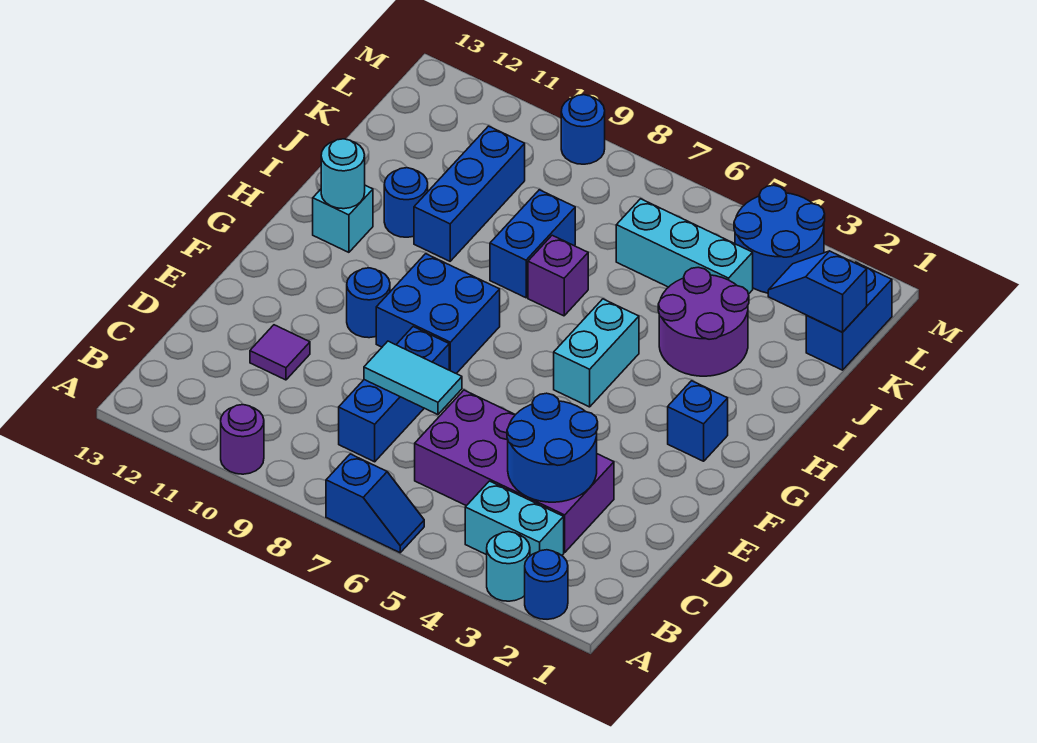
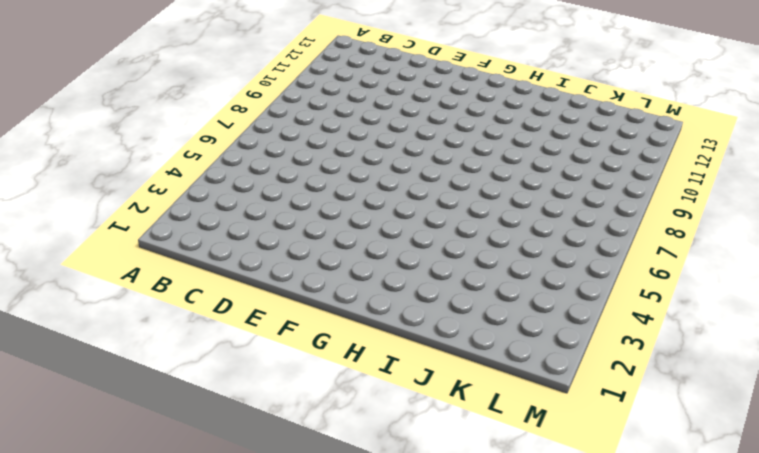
none -> blue 1x1 round brick [525,550,568,619]
none -> cyan 1x1 round brick [487,532,530,601]
none -> blue 1x2 slope [326,454,424,553]

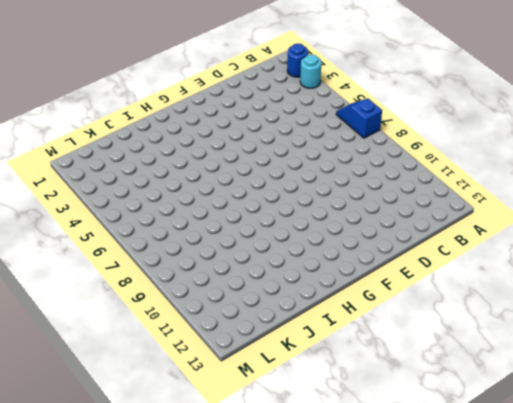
none -> purple 1x1 round brick [221,405,264,474]
none -> cyan 1x2 brick [465,481,564,556]
none -> purple 2x4 brick [415,390,614,552]

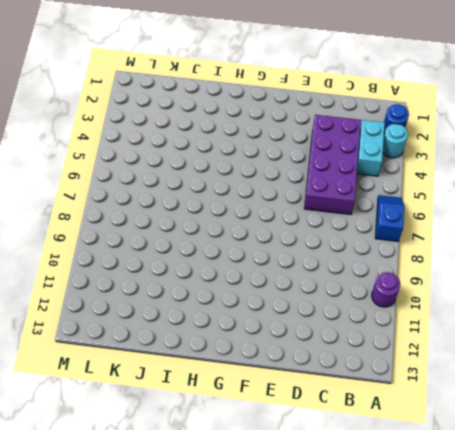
none -> blue 1x3 brick [339,327,449,462]
none -> purple 1x1 tile [250,325,310,380]
none -> blue 2x2 brick [376,254,500,373]

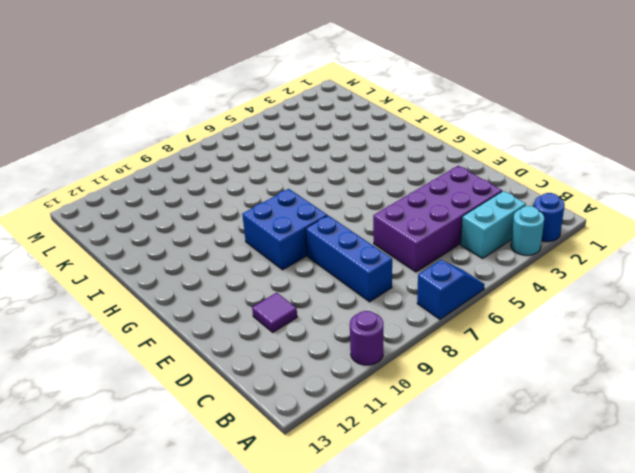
none -> blue 1x1 round brick [347,268,390,338]
none -> blue 1x1 brick [668,381,728,461]
none -> cyan 1x2 brick [554,299,639,407]

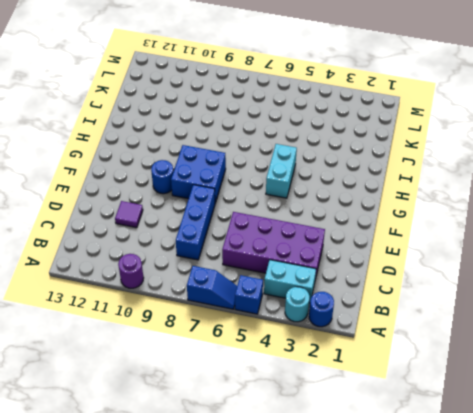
blue 1x1 brick [235,275,263,314] -> blue 1x1 brick moved to [668,381,728,461]
none -> cyan 1x1 brick [313,185,373,252]
none -> purple 2x2 round brick [658,267,749,376]
none -> purple 1x1 brick [528,235,588,316]

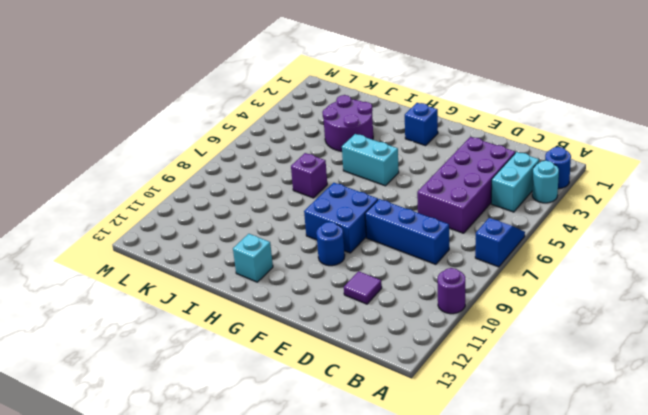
none -> blue 1x2 brick [490,190,575,298]
none -> blue 1x3 brick [414,126,525,261]
none -> blue 1x1 round brick [384,168,428,237]

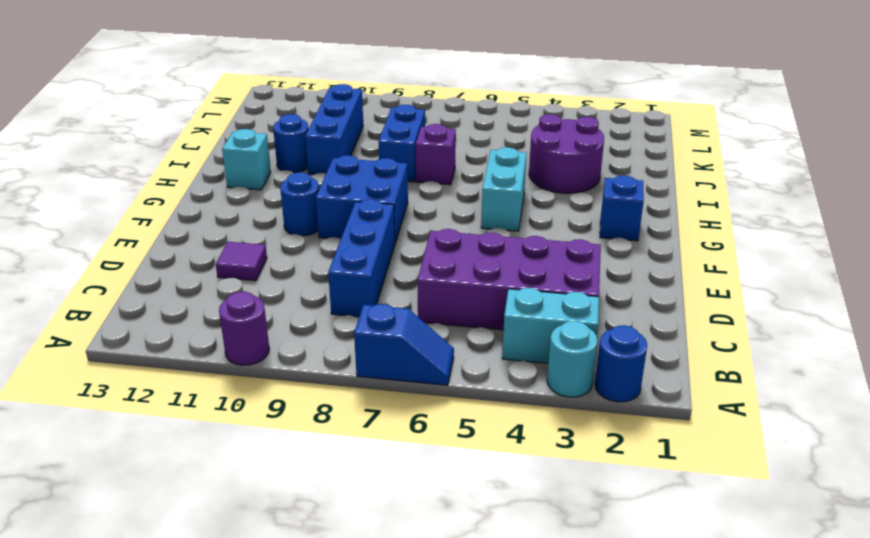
none -> blue 1x2 brick [806,262,892,370]
none -> cyan 1x3 brick [616,199,753,294]
none -> blue 2x2 round brick [734,185,825,293]

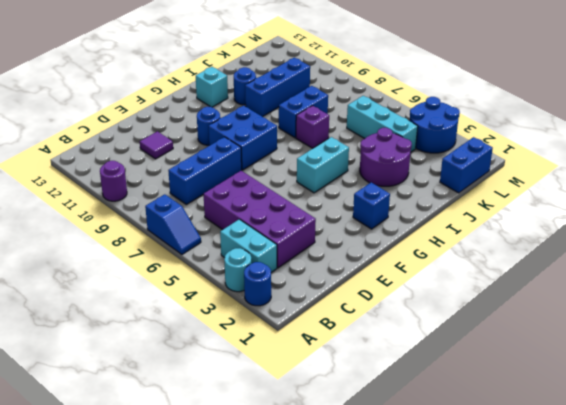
none -> blue 1x1 round brick [561,95,605,164]
none -> blue 2x2 round brick [507,393,598,502]
none -> cyan 1x2 tile [364,341,462,415]

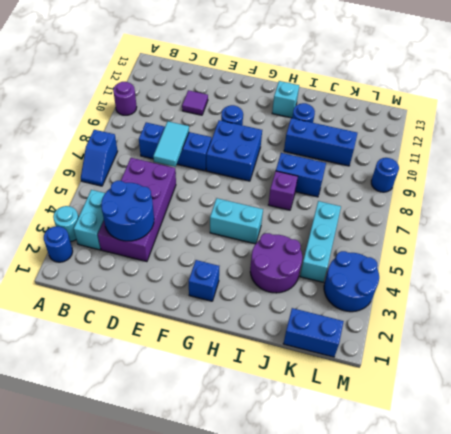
none -> cyan 1x1 round brick [321,139,365,209]
none -> blue 1x2 slope [768,251,867,332]

